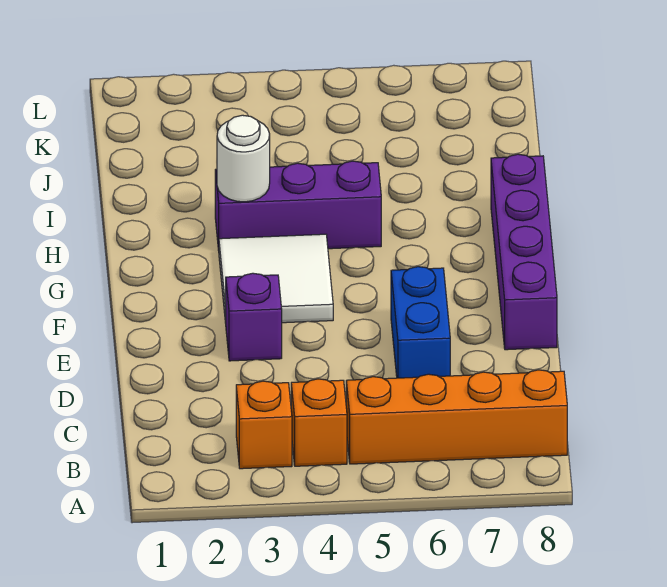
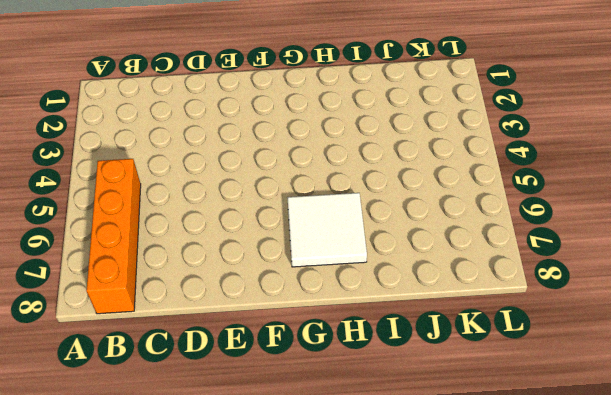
white 2x2 tile [287,193,367,267] -> white 2x2 tile moved to [219,234,333,323]
none -> orange 1x1 brick [236,381,292,469]
none -> orange 1x1 brick [291,379,347,466]

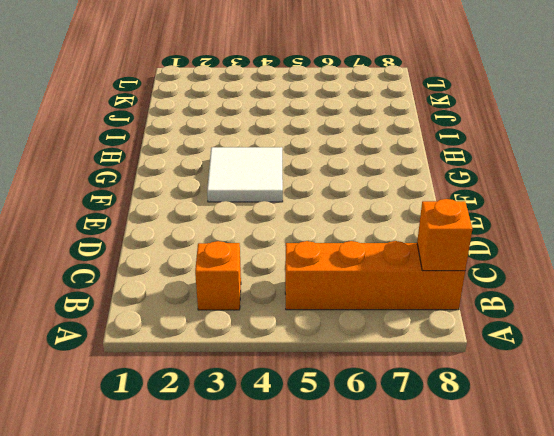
orange 1x1 brick [417,199,472,271] -> orange 1x1 brick moved to [291,379,347,466]
none -> blue 1x2 brick [391,267,450,378]
none -> purple 1x1 brick [226,273,282,361]

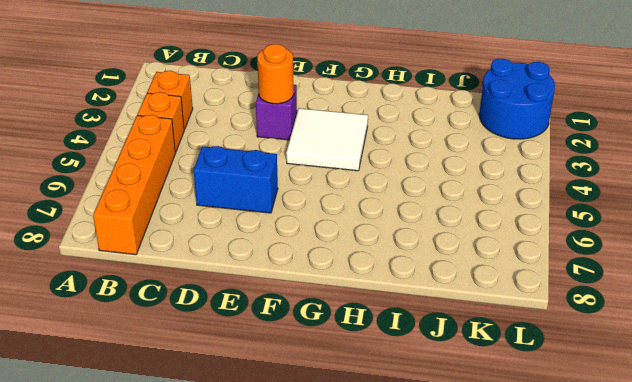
orange 1x1 round brick [257,44,294,104] -> none
blue 2x2 round brick [479,59,555,139] -> none
none -> purple 1x4 brick [491,154,557,350]
none -> purple 1x3 brick [215,161,381,250]

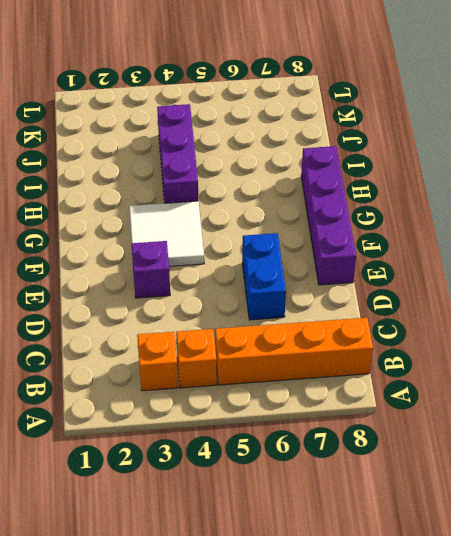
purple 1x3 brick [157,104,198,203] -> purple 1x3 brick turned to [215,161,381,250]
none -> white 1x1 round brick [217,115,270,202]

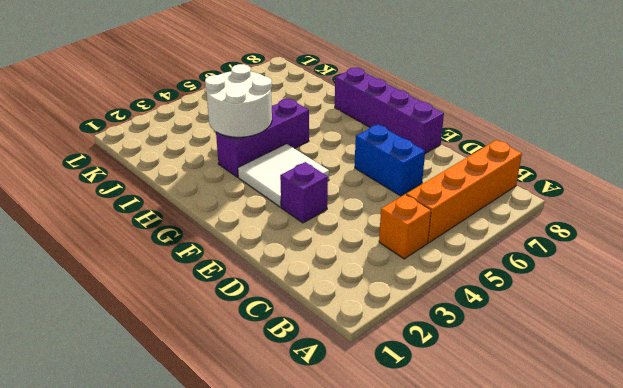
white 2x2 round brick [205,64,272,137] -> white 1x1 round brick [217,115,270,202]
none -> orange 1x1 brick [236,381,292,469]

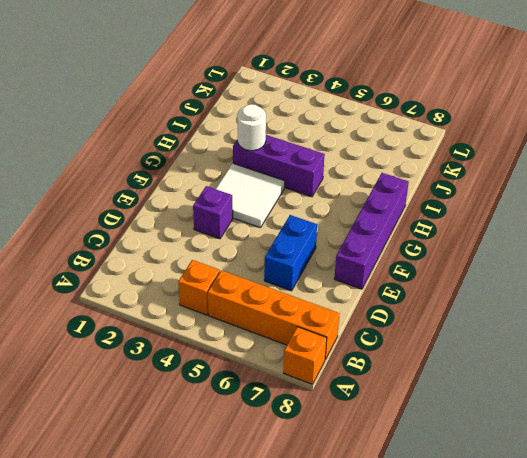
orange 1x1 brick [284,327,327,384] -> orange 1x1 brick moved to [236,381,292,469]

